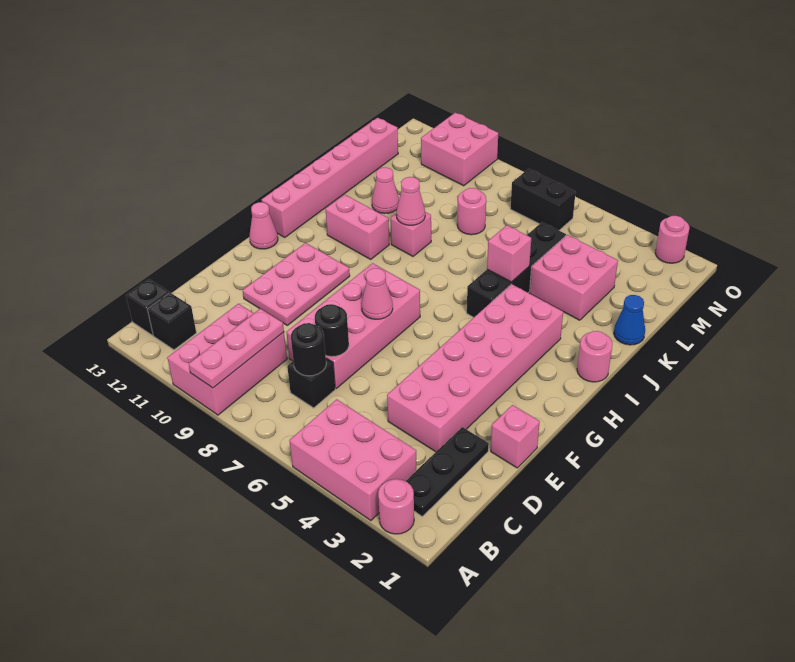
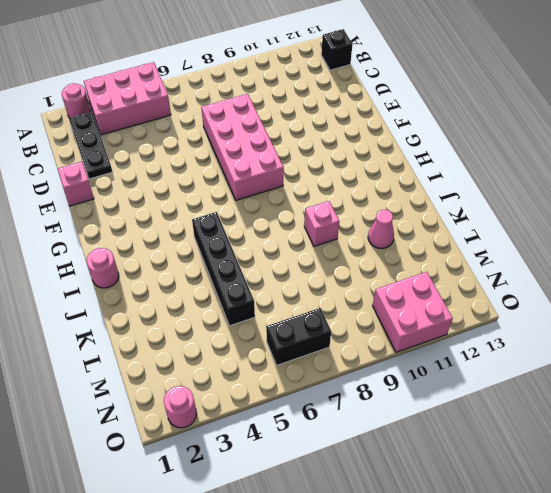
none -> pink 2x3 brick [167,304,287,415]
none -> black 1x1 brick [147,293,196,350]
none -> black 1x1 brick [287,358,335,408]
none -> pink 2x6 brick [387,284,563,452]

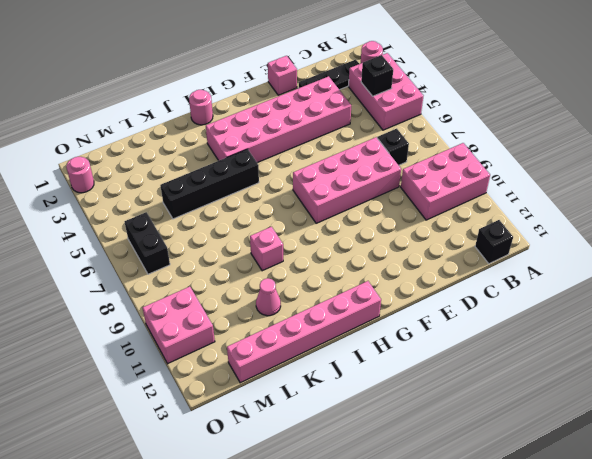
black 1x1 brick [361,55,393,96] -> black 1x1 brick moved to [147,293,196,350]
none -> pink 2x3 plate [243,243,350,325]
none -> pink 1x1 cone [250,202,278,249]
none -> pink 1x2 brick [325,194,389,259]
none -> blue 1x1 cone [614,295,645,345]

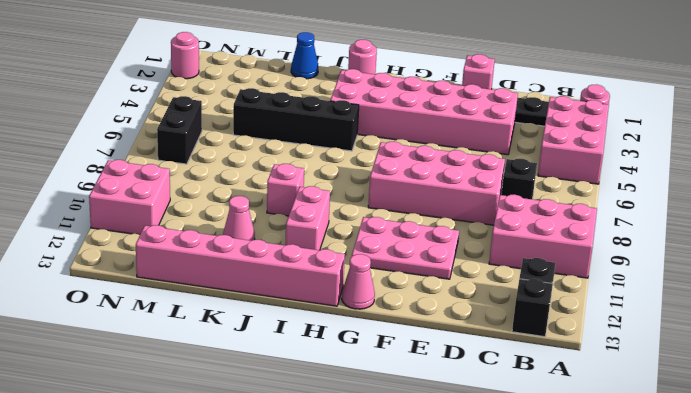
none -> pink 2x2 brick [530,235,618,320]
none -> pink 1x1 round brick [457,188,486,235]
none -> pink 1x3 plate [189,309,284,388]
none -> black 1x1 round brick [291,323,326,376]

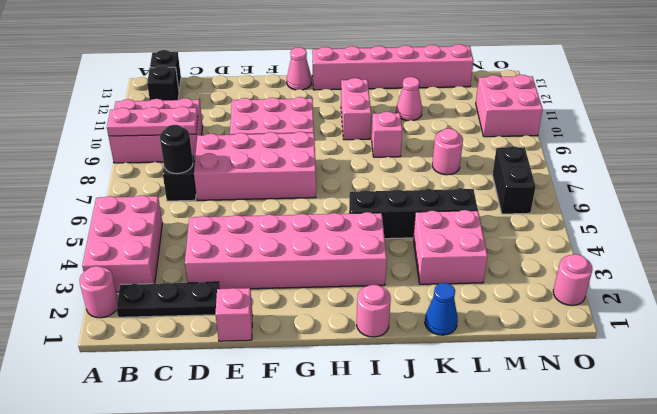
none -> black 1x1 round brick [315,304,349,357]
none -> pink 1x1 cone [361,268,393,319]
none -> pink 1x1 brick [487,225,531,282]
none -> pink 1x1 cone [396,177,425,225]

